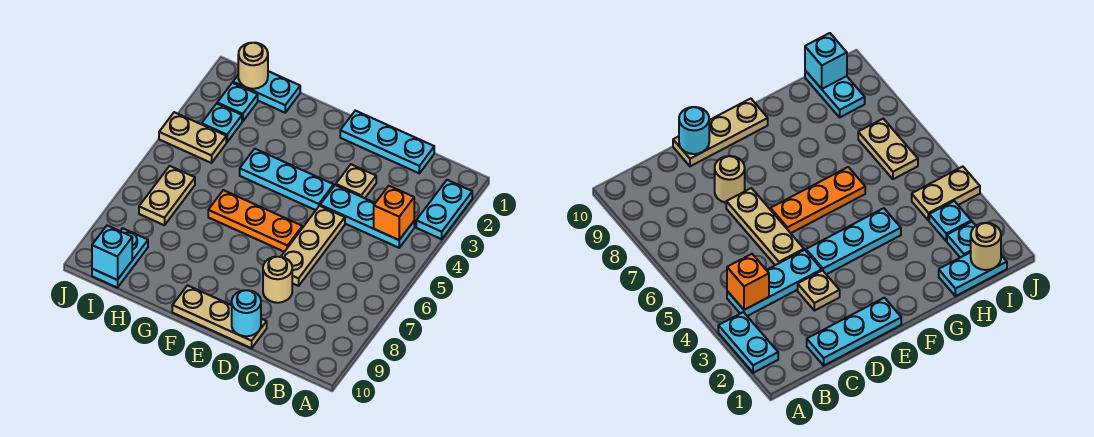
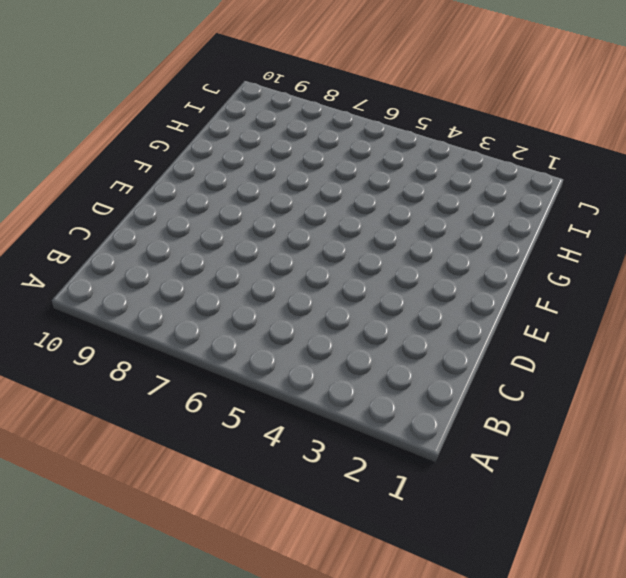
none -> cyan 1x2 plate [416,180,472,239]
none -> cyan 1x3 plate [320,185,414,248]
none -> cyan 1x3 plate [340,111,434,173]

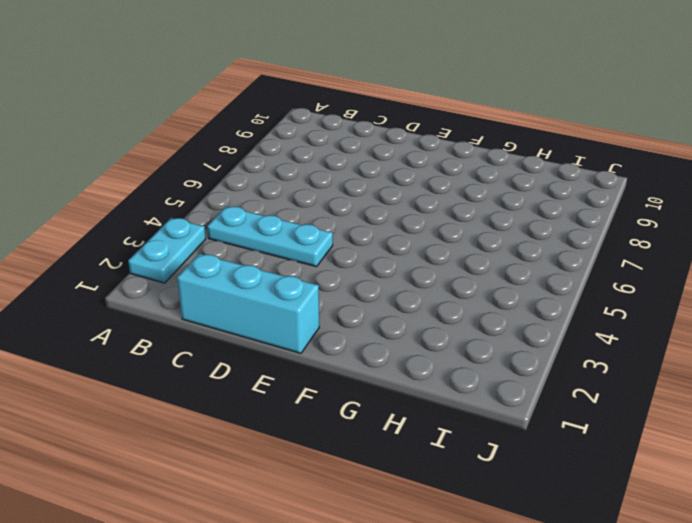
cyan 1x3 brick [177,254,319,353] -> cyan 1x3 plate [340,111,434,173]
none -> tan 1x1 plate [336,164,376,198]
none -> tan 1x3 plate [281,206,345,286]
none -> tan 1x1 round brick [263,257,292,303]

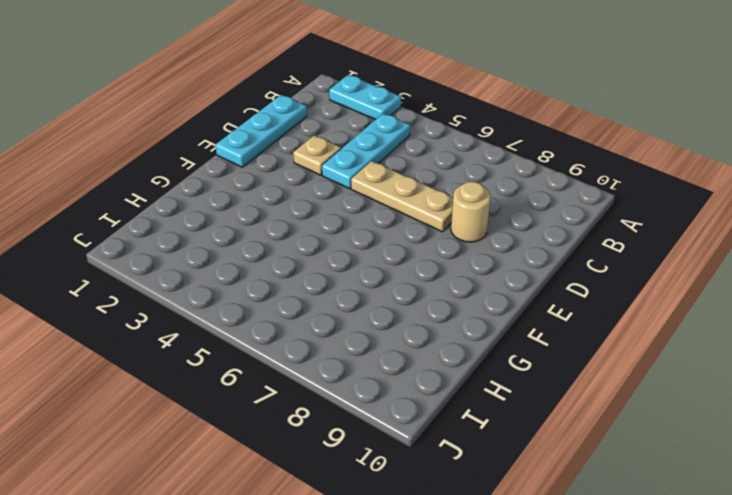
none -> tan 1x3 plate [172,285,267,348]
none -> cyan 1x3 plate [240,149,334,210]
none -> orange 1x3 plate [208,190,302,252]

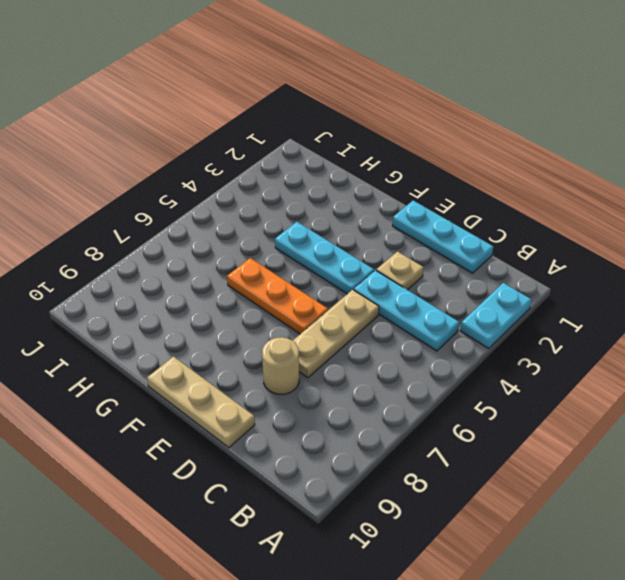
none -> cyan 1x2 plate [233,71,300,113]
none -> cyan 1x1 plate [217,83,258,121]
none -> cyan 1x1 plate [202,104,242,142]

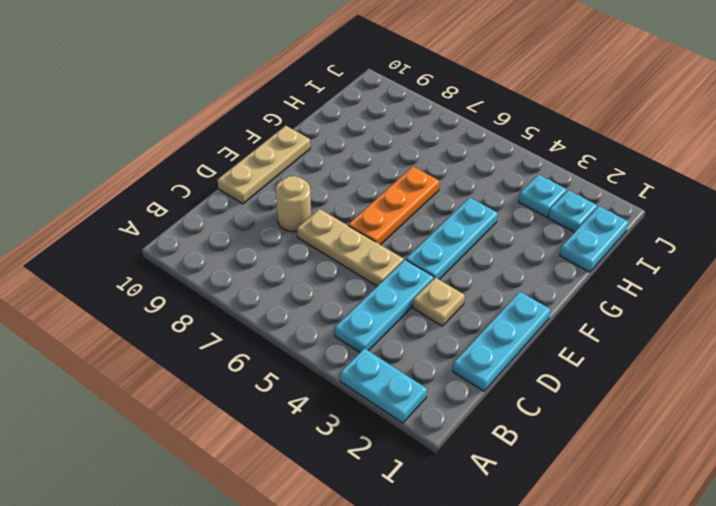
none -> tan 1x2 plate [159,112,226,163]
none -> tan 1x2 plate [139,166,195,225]
none -> cyan 1x2 plate [92,228,148,288]

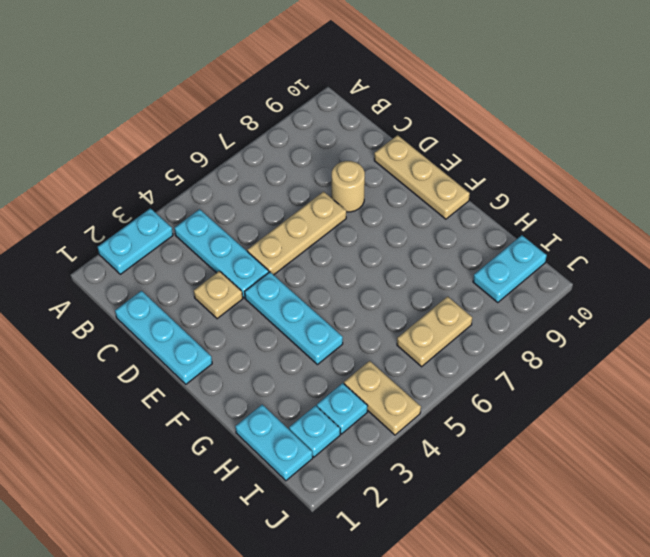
none -> orange 1x3 plate [208,190,302,252]
none -> orange 1x1 brick [374,186,414,240]
none -> cyan 1x1 round brick [232,290,261,336]

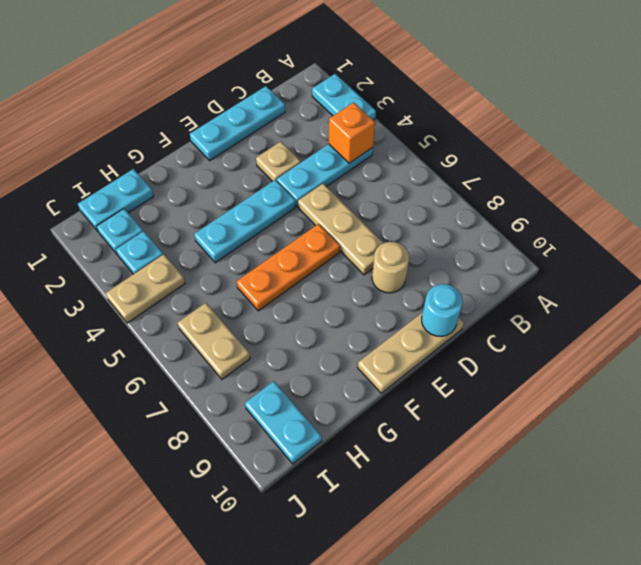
none -> tan 1x1 round brick [238,43,268,89]
none -> cyan 1x1 brick [92,226,132,280]

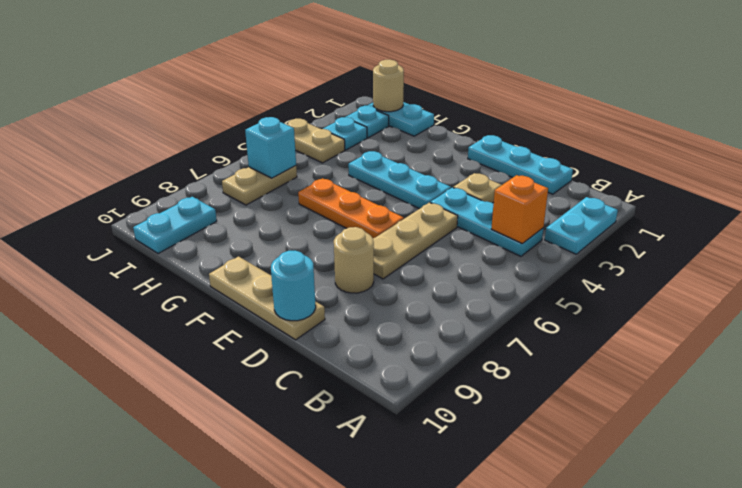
cyan 1x1 brick [245,117,296,178] -> cyan 1x1 brick moved to [92,226,132,280]

